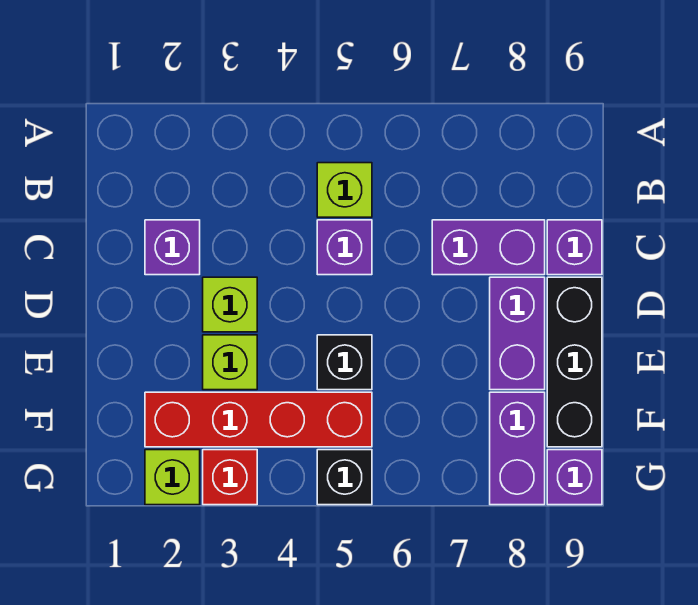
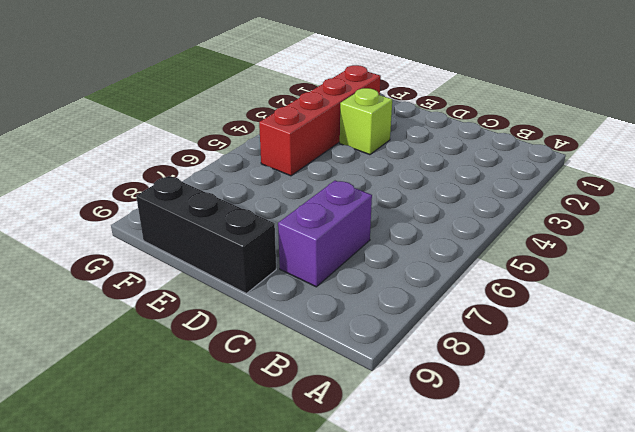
none -> lime 1x1 brick [317,163,372,217]
none -> purple 1x1 brick [145,220,200,275]
none -> purple 1x1 brick [317,220,372,275]

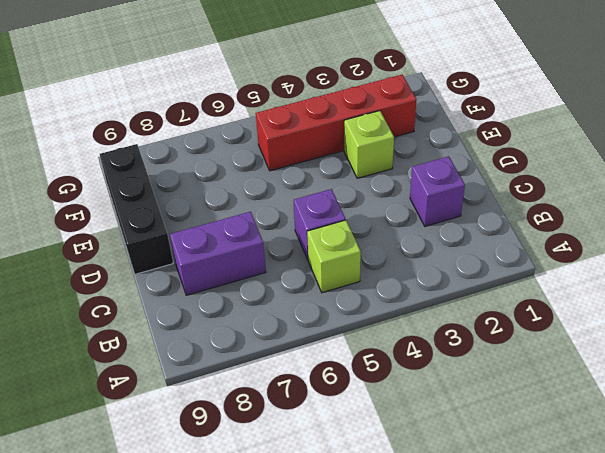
none -> purple 1x1 brick [547,220,602,275]
none -> lime 1x1 brick [203,277,257,332]
none -> purple 1x2 brick [490,277,545,390]

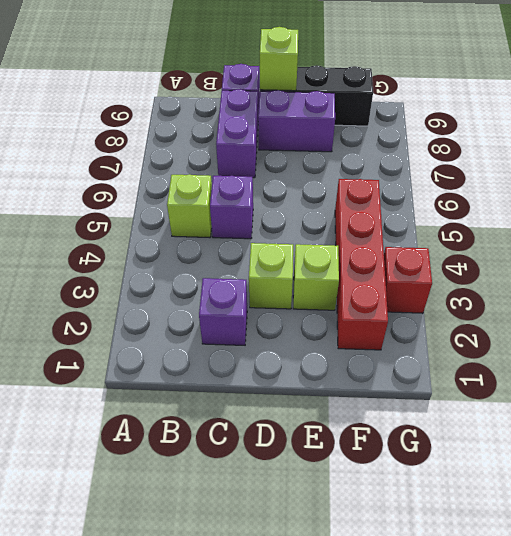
lime 1x1 brick [259,27,298,91] -> lime 1x1 brick moved to [145,450,200,505]
none -> black 1x1 brick [317,335,372,390]
none -> purple 1x2 brick [490,392,545,505]
none -> black 1x1 brick [317,450,372,505]

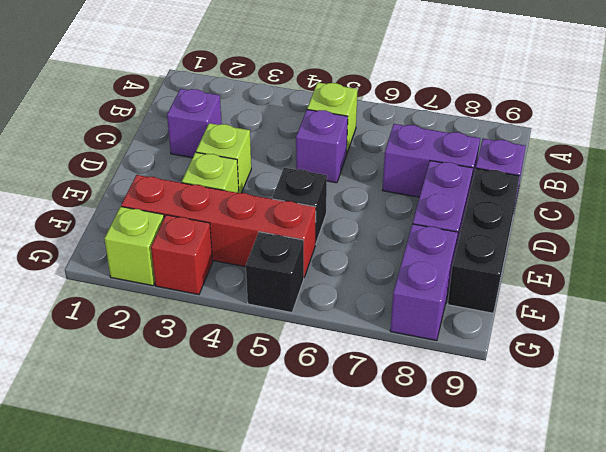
none -> purple 1x1 brick [547,450,602,505]

